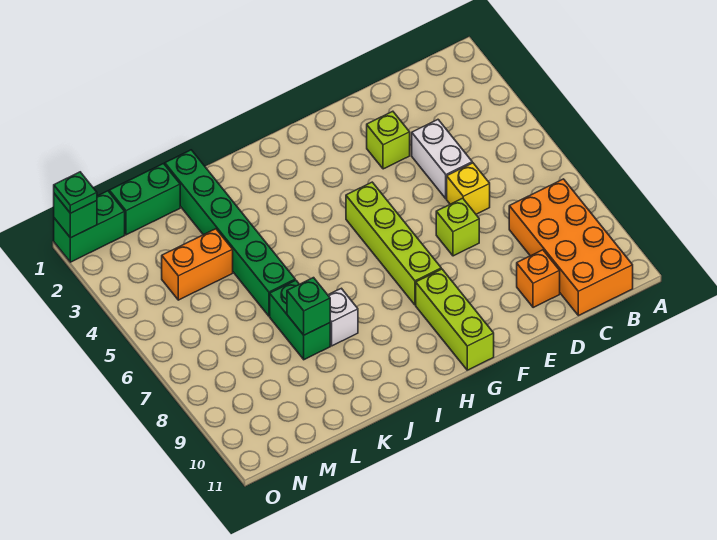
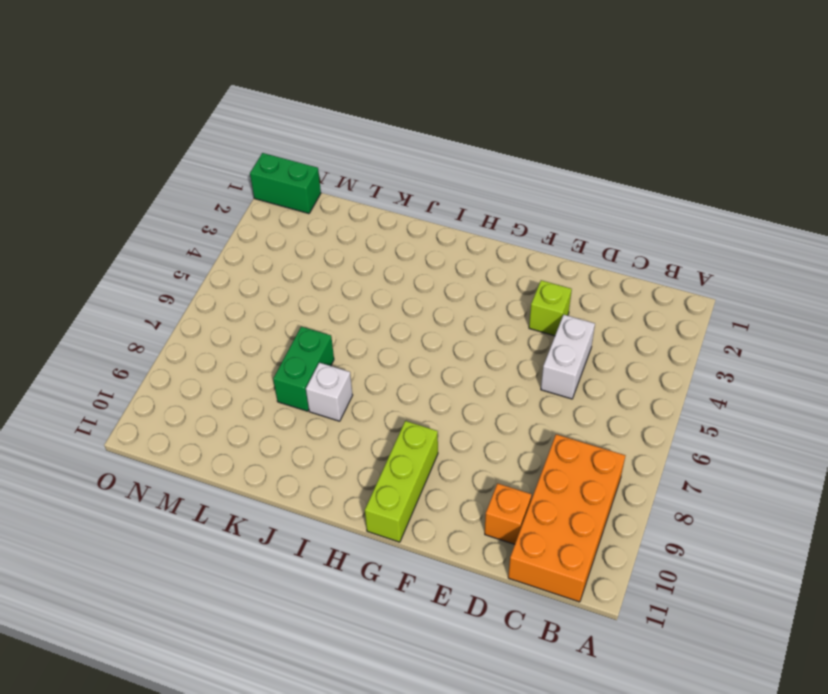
none -> yellow 1x1 brick [447,163,490,214]
none -> lime 1x1 brick [436,198,479,256]
none -> lime 1x4 brick [346,182,441,305]

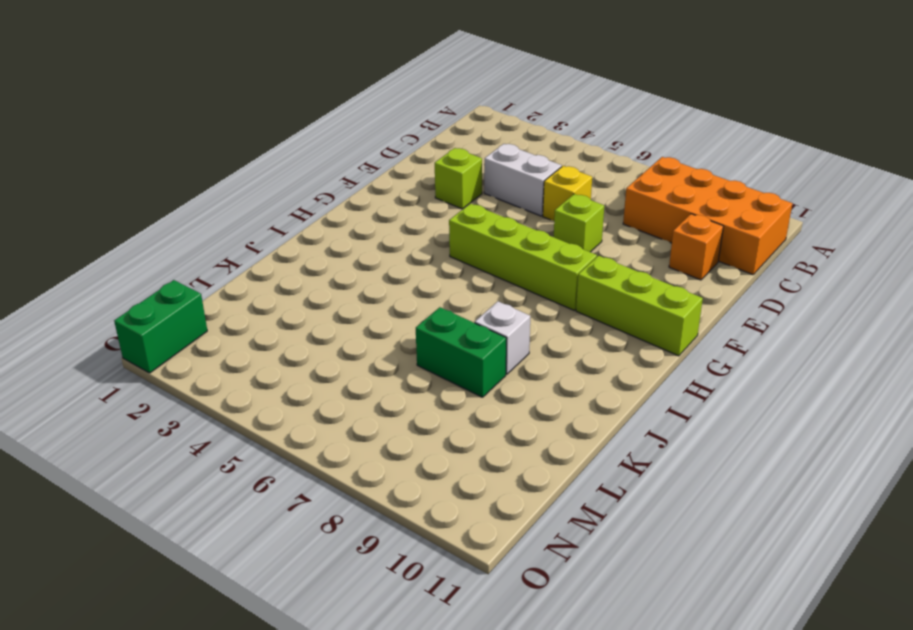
none -> green 1x6 brick [165,150,295,316]
none -> green 1x2 brick [109,164,180,235]
none -> orange 1x2 brick [162,229,233,300]

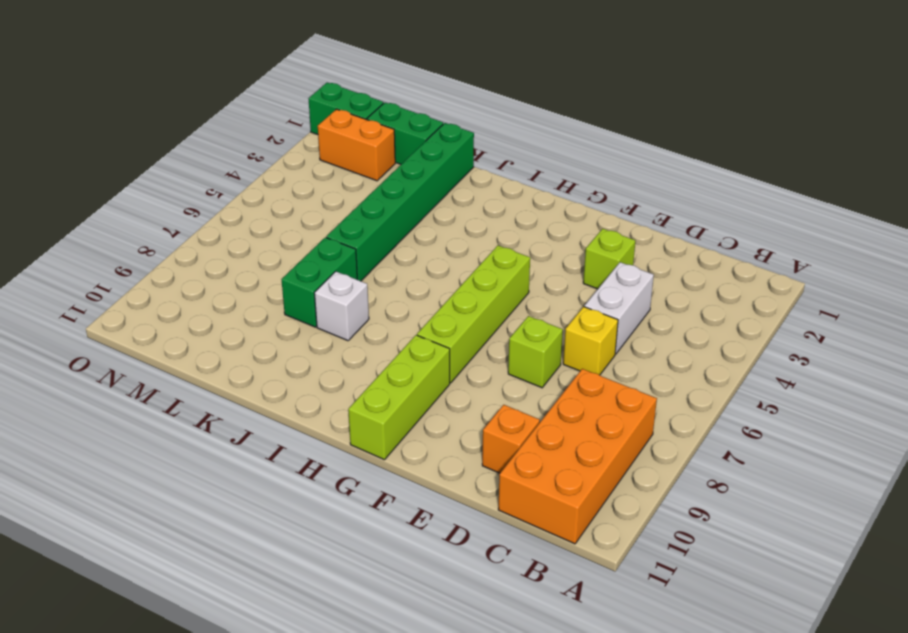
orange 1x2 brick [318,109,395,181] -> orange 1x2 brick moved to [162,229,233,300]
none -> green 1x1 brick [287,278,330,335]
none -> green 1x1 brick [54,194,97,238]
none -> green 1x1 plate [54,172,97,213]

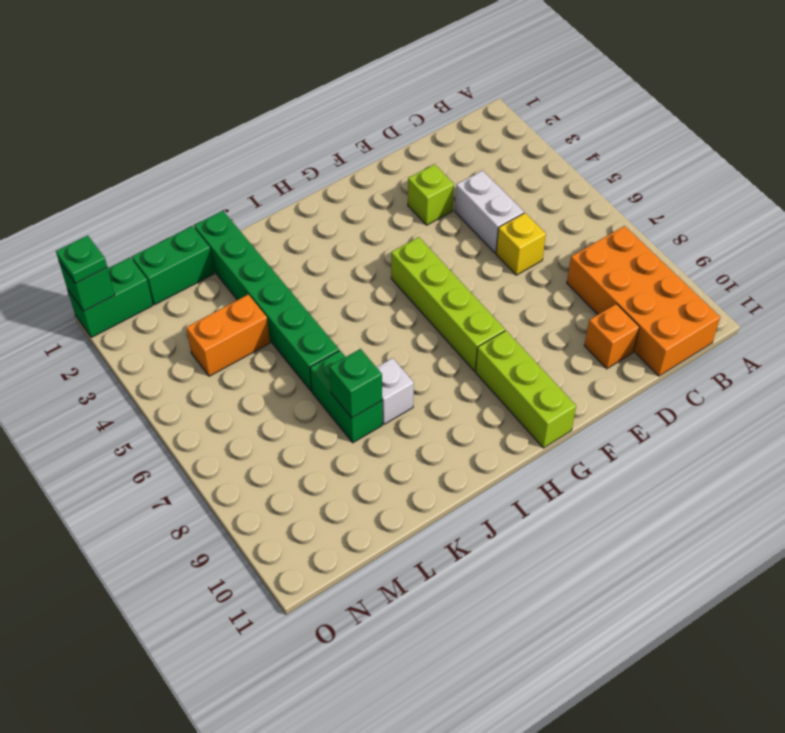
none -> lime 1x1 brick [436,198,479,256]

